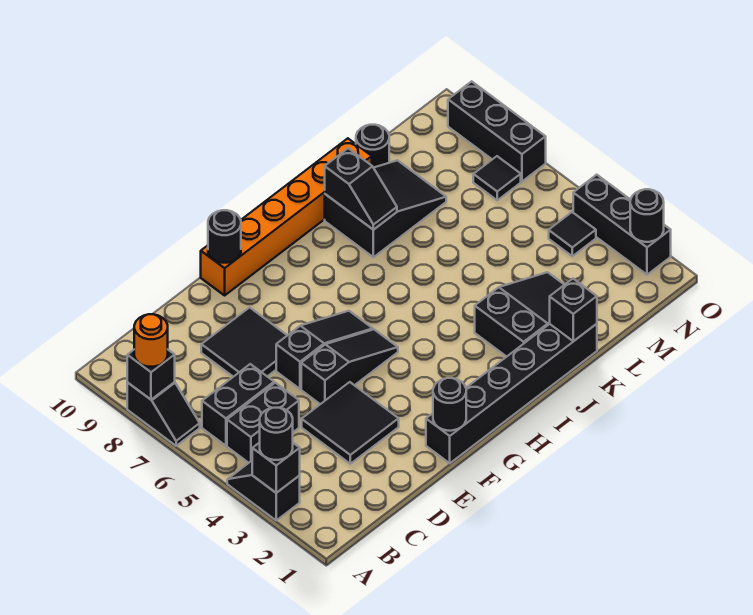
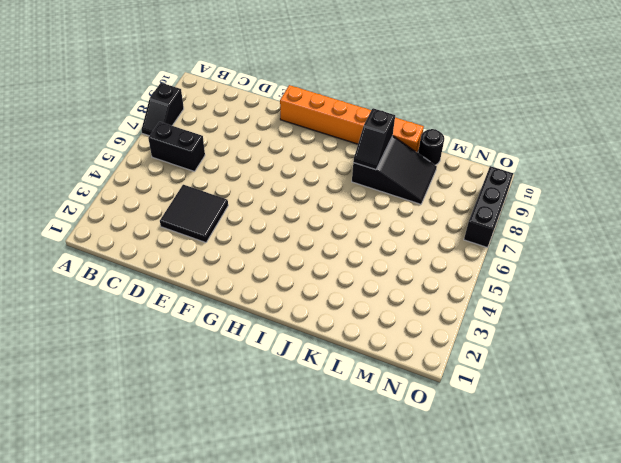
none -> black 1x2 slope [227,461,300,520]
none -> black 1x2 brick [227,383,299,463]
none -> black 2x2 tile [201,307,287,377]

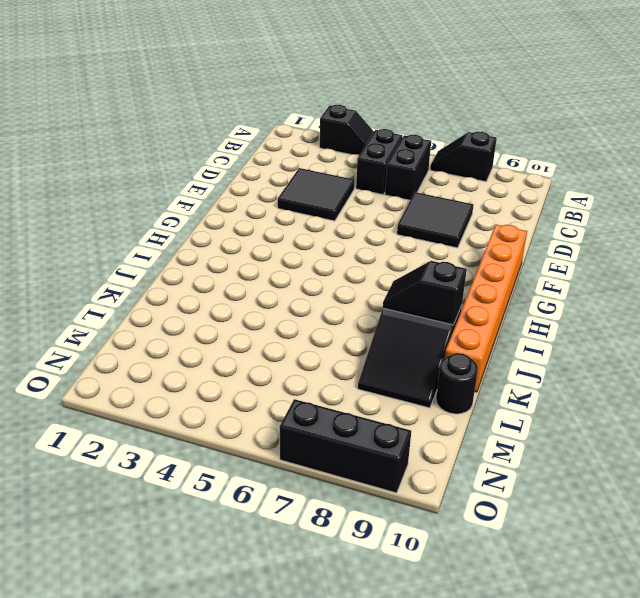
none -> black 1x3 slope [301,329,398,404]
none -> black 1x3 slope [276,311,373,389]
none -> black 1x6 brick [426,324,597,463]

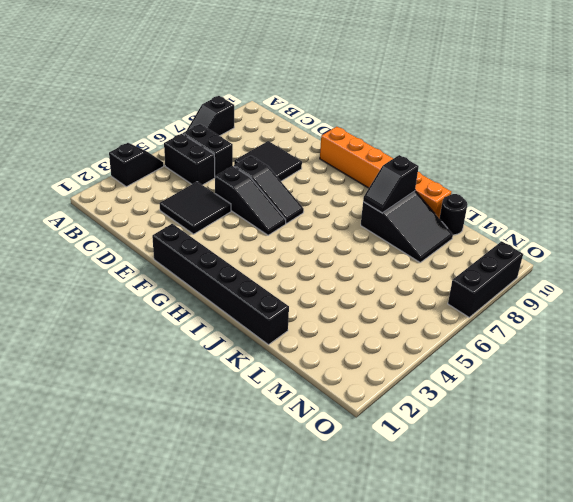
none -> black 2x3 slope [475,272,564,357]
none -> black 1x1 tile [549,212,596,256]
none -> black 1x1 tile [473,156,521,200]

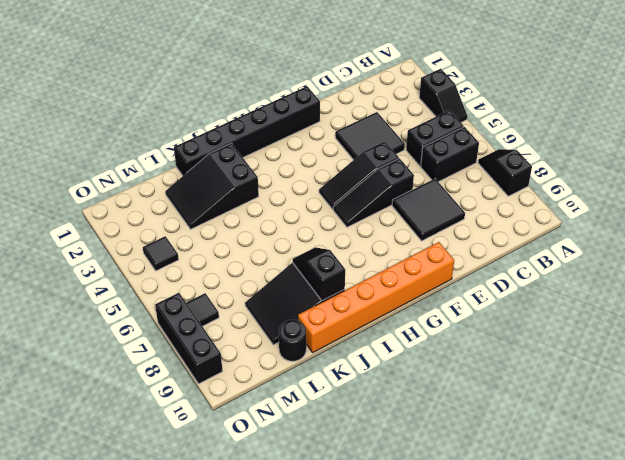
none -> black 1x3 brick [573,175,671,275]
none -> black 1x1 brick [252,443,300,493]
none -> black 1x1 brick [127,350,175,400]

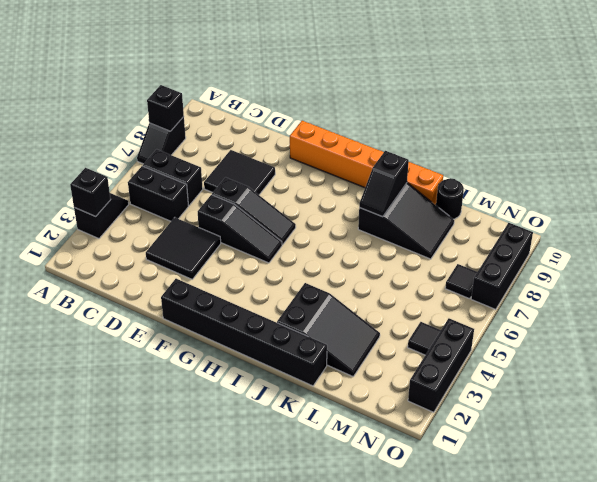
none -> black 1x1 round brick [433,378,466,431]
none -> black 1x1 round brick [208,210,241,263]
none -> black 1x1 brick [550,279,597,341]

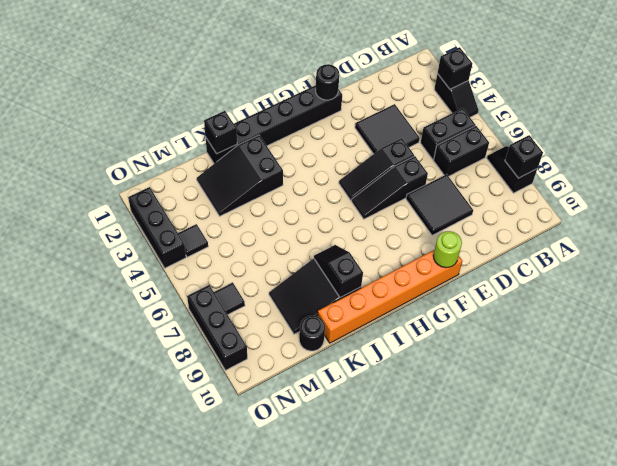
lime 1x1 round brick [433,231,462,268] -> black 1x1 round brick [208,210,241,263]
none -> black 1x1 round brick [630,189,664,242]
none -> black 1x1 round brick [260,408,293,460]
none -> orange 1x1 round brick [134,314,168,367]

